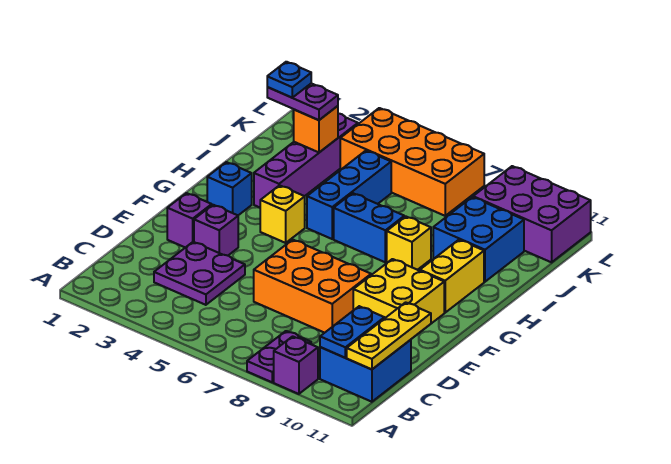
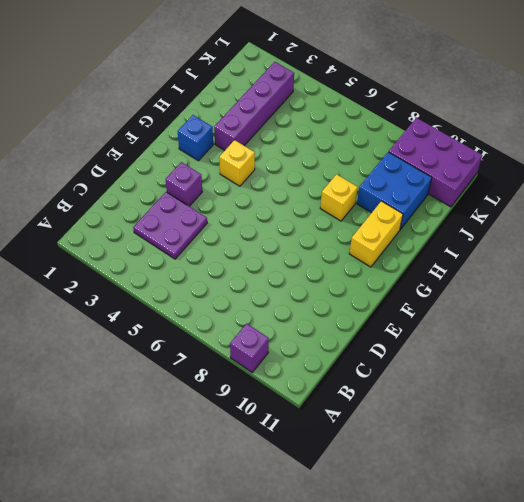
none -> purple 1x2 plate [247,331,311,382]
none -> blue 2x2 brick [320,340,411,402]
none -> orange 2x3 brick [254,240,371,333]

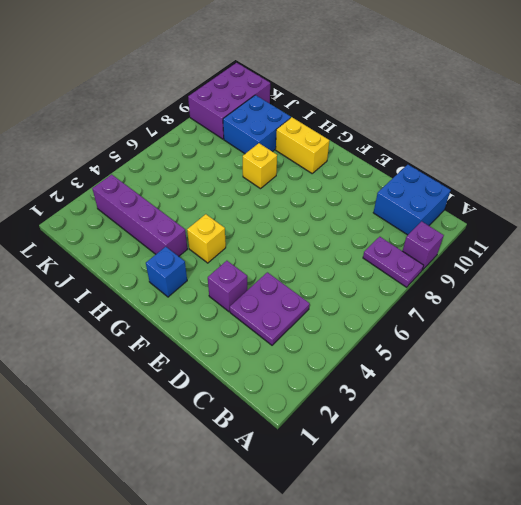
none -> orange 2x3 brick [254,240,371,333]
none -> purple 1x1 brick [167,193,212,248]
none -> yellow 2x2 brick [353,259,444,324]

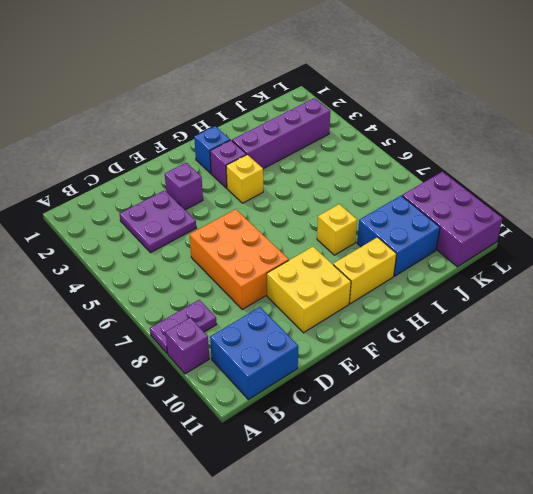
purple 1x1 brick [210,140,246,188] -> purple 1x1 brick moved to [167,193,212,248]
none -> blue 1x3 brick [307,151,391,239]
none -> blue 1x2 brick [334,193,404,262]
none -> orange 2x4 brick [340,108,484,216]

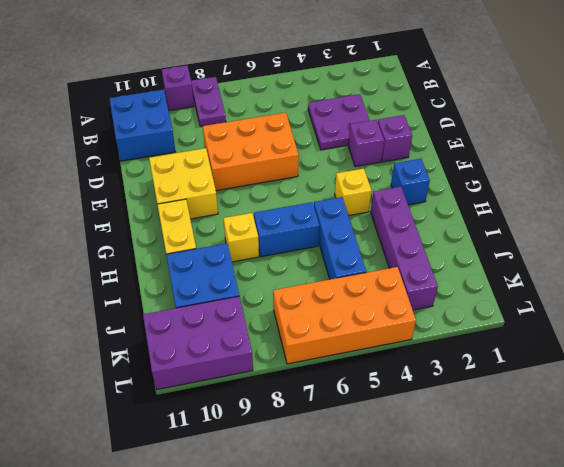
none -> blue 1x2 plate [320,306,384,358]
none -> yellow 1x3 plate [347,302,431,369]
none -> orange 1x1 brick [294,106,338,152]

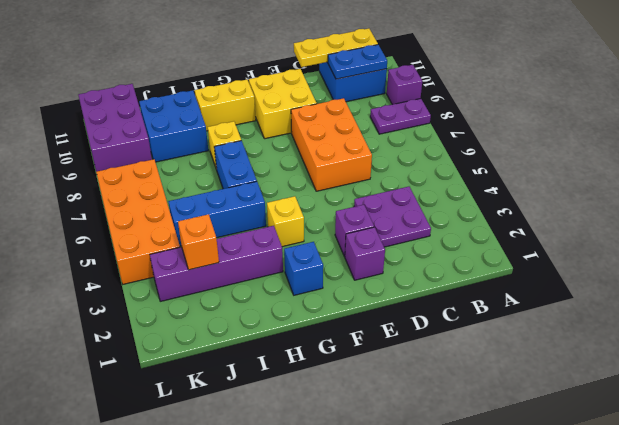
none -> purple 1x2 plate [267,83,338,120]
none -> blue 1x1 plate [267,62,311,98]

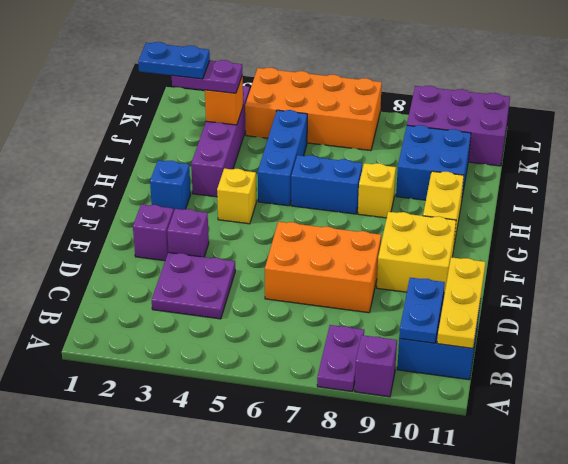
blue 1x2 plate [138,42,210,79] -> blue 1x1 plate [267,62,311,98]

